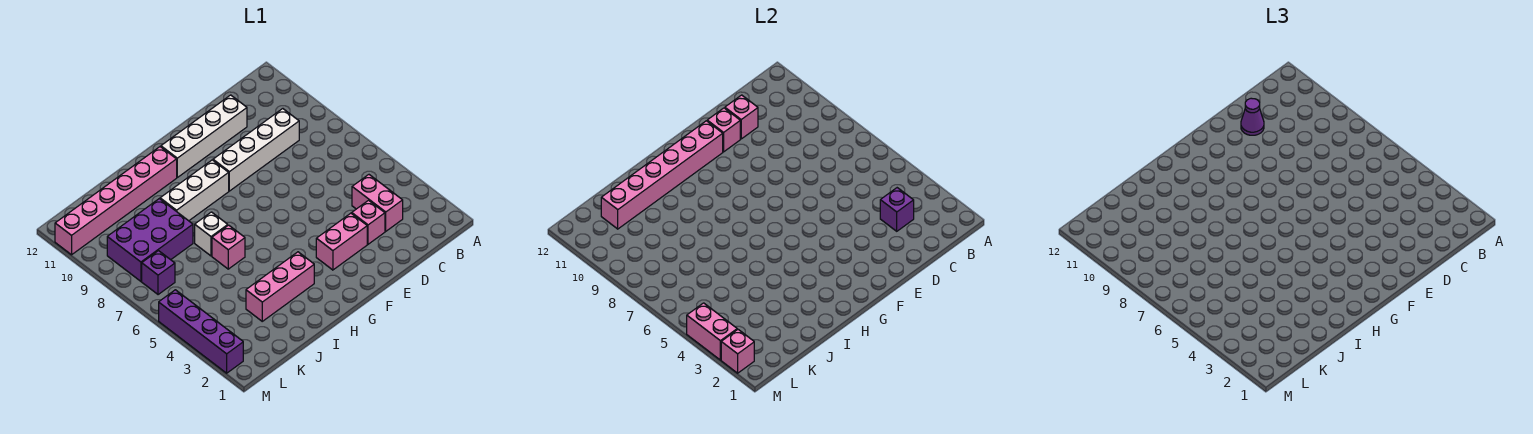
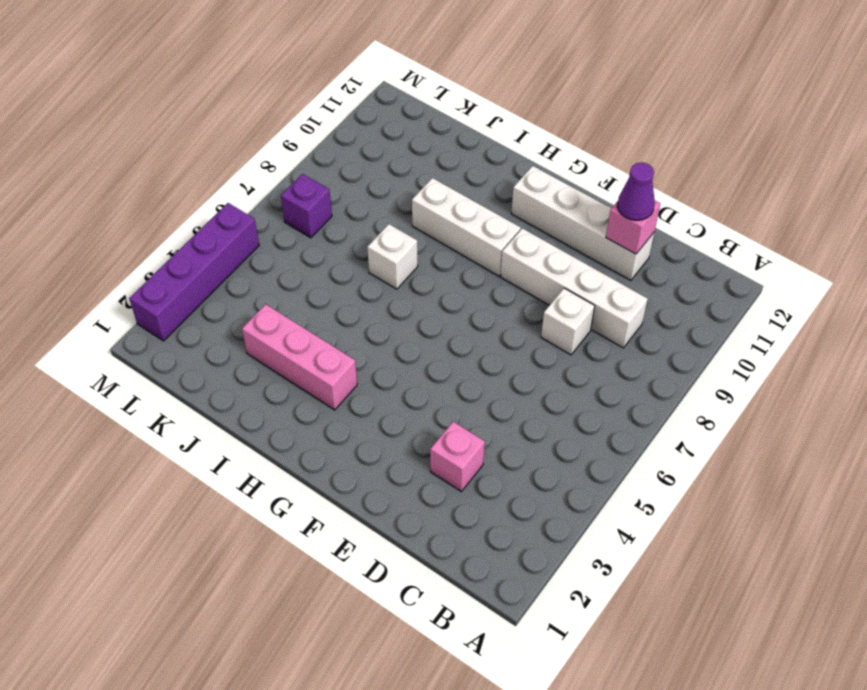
white 1x1 brick [541,288,595,355] -> none
none -> pink 1x2 brick [352,175,403,231]
none -> pink 1x2 brick [316,213,367,270]
none -> pink 1x6 brick [55,147,177,255]

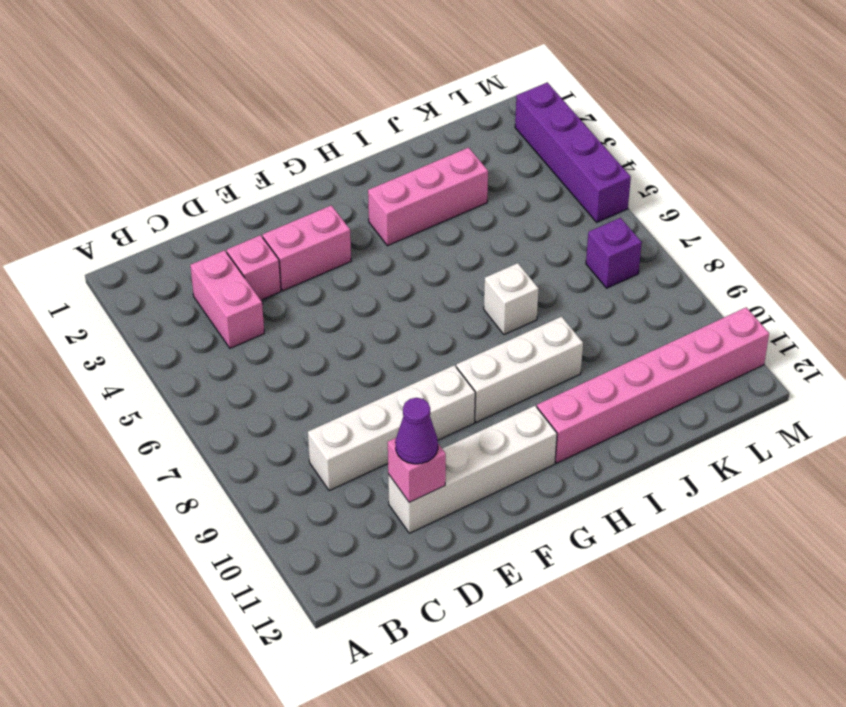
none -> pink 1x1 brick [212,225,245,269]
none -> purple 2x3 brick [107,199,193,281]
none -> purple 1x1 brick [880,188,914,231]

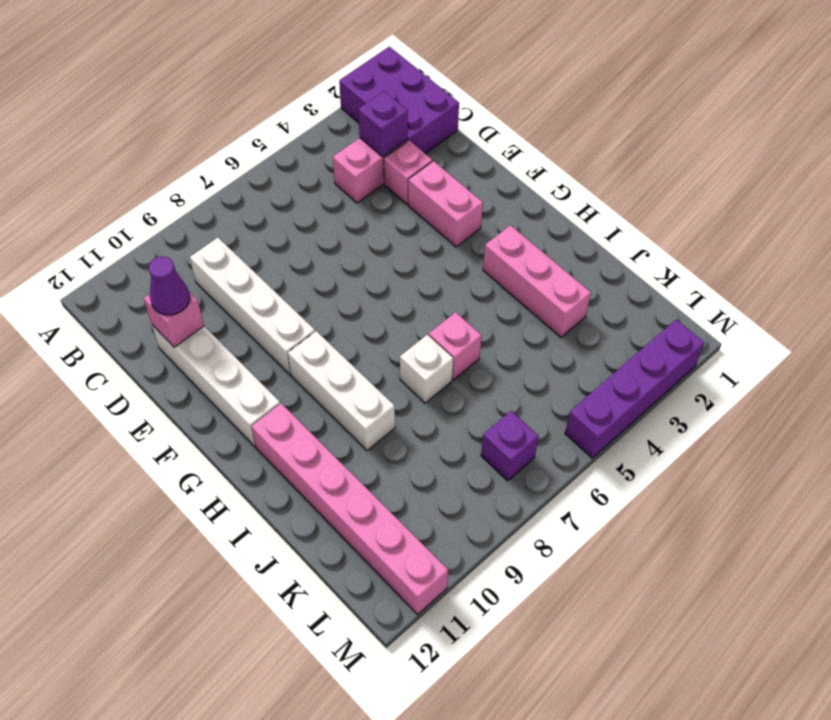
purple 2x3 brick [339,47,459,154] -> purple 2x3 brick moved to [107,199,193,281]
none -> pink 1x1 brick [707,108,740,152]
none -> pink 1x6 brick [601,121,723,229]
none -> pink 1x1 brick [721,330,754,373]

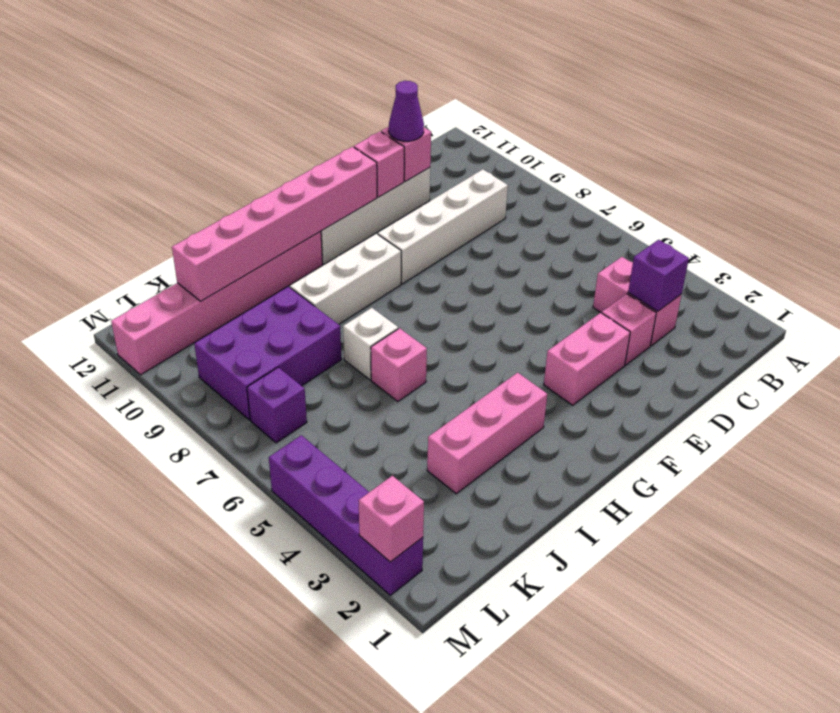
none -> pink 1x2 brick [687,303,737,360]

